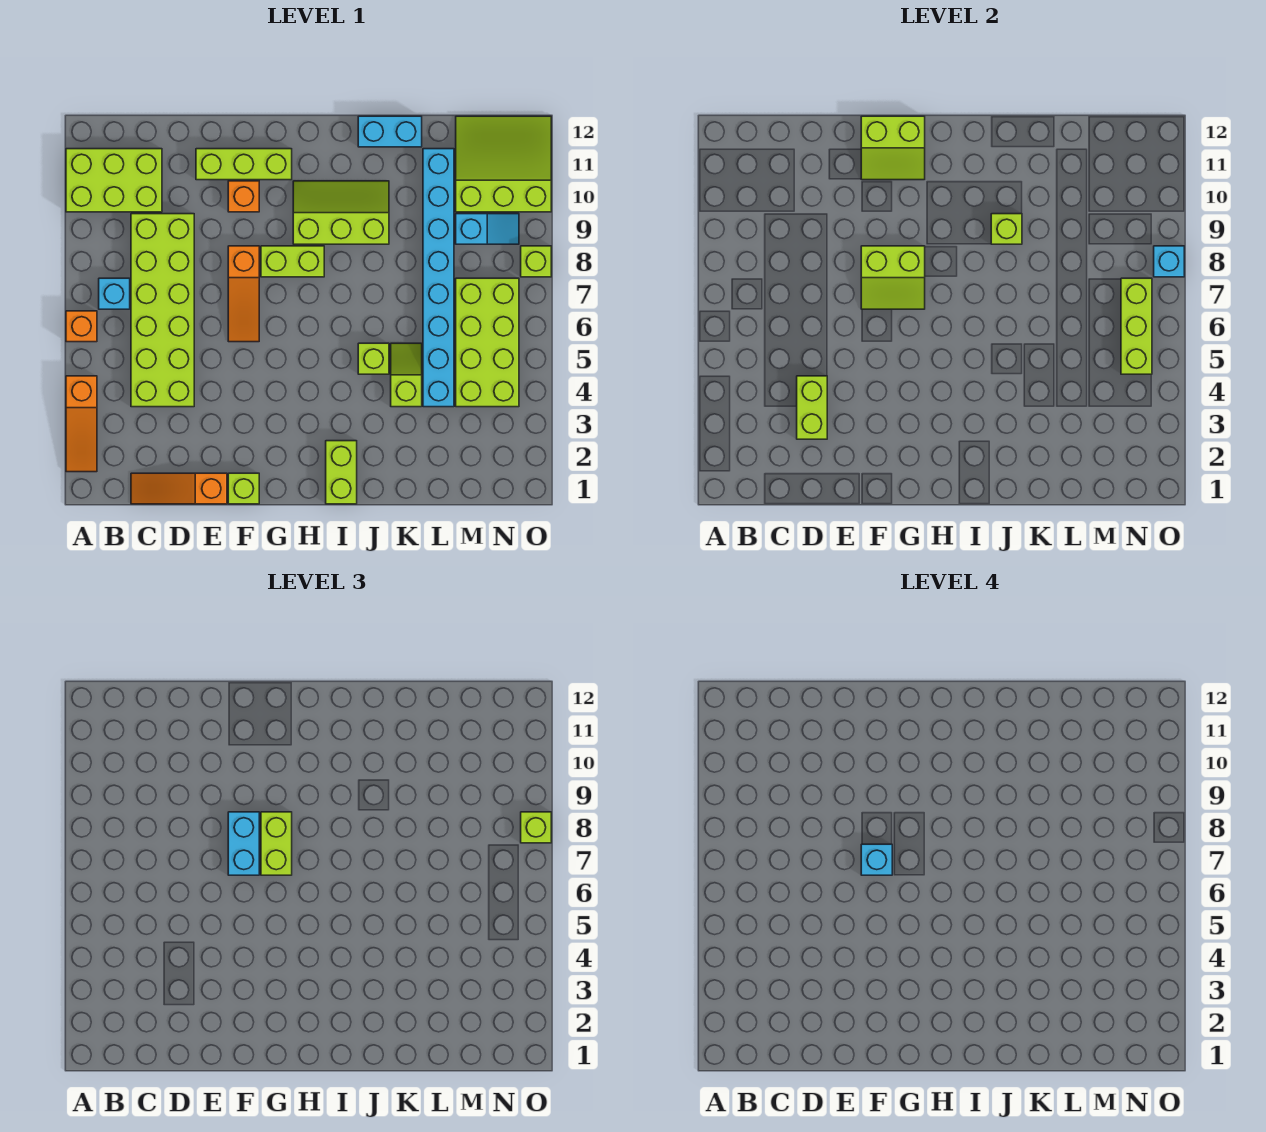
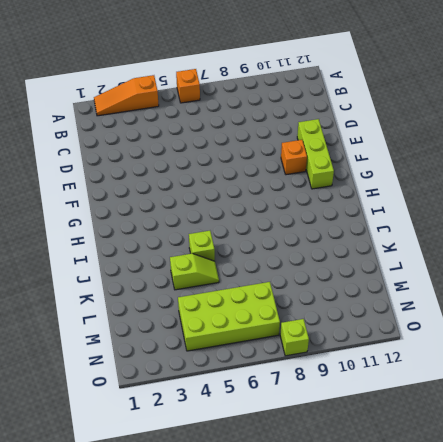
none -> lime 2x3 brick [66,149,162,212]
none -> cyan 1x1 brick [99,278,130,309]
none -> orange 1x3 slope [131,473,227,504]
none -> lime 2x6 brick [131,214,194,407]

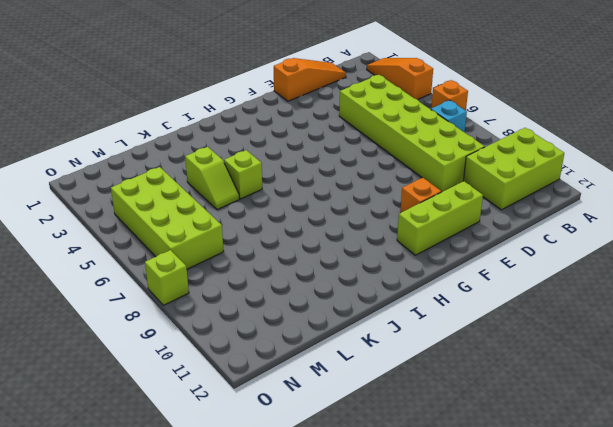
none -> lime 1x1 brick [228,473,259,504]
none -> orange 1x3 slope [228,246,259,342]
none -> lime 1x2 brick [261,246,324,277]
none -> lime 2x3 slope [293,181,389,244]

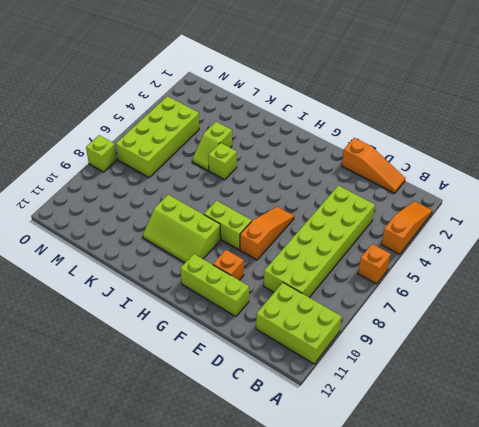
none -> cyan 1x1 brick [99,278,130,309]
none -> lime 1x1 brick [228,473,259,504]
none -> lime 1x2 brick [326,441,357,504]
none -> cyan 1x2 brick [358,116,422,147]

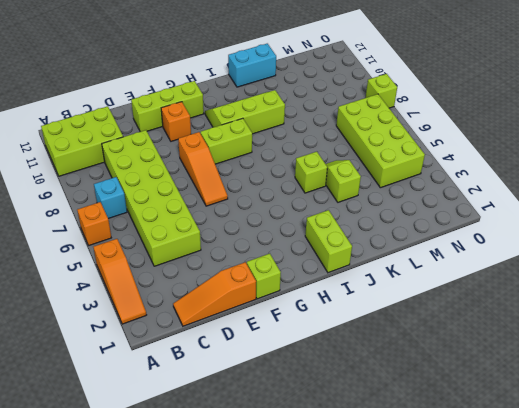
none -> cyan 1x8 brick [423,149,454,407]
none -> cyan 1x2 slope [456,214,519,244]
none -> lime 3x3 slope [456,116,551,212]
none -> lime 1x2 brick [797,376,827,439]

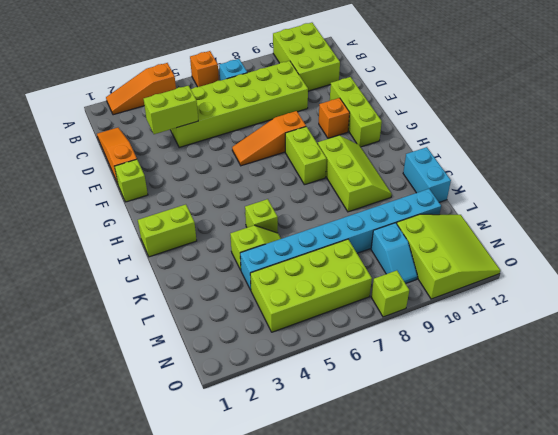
none -> lime 2x2 slope [861,246,925,309]
none -> lime 2x2 slope [861,116,925,180]
none -> lime 1x1 brick [991,214,1022,244]
none -> lime 1x3 brick [1121,278,1152,374]

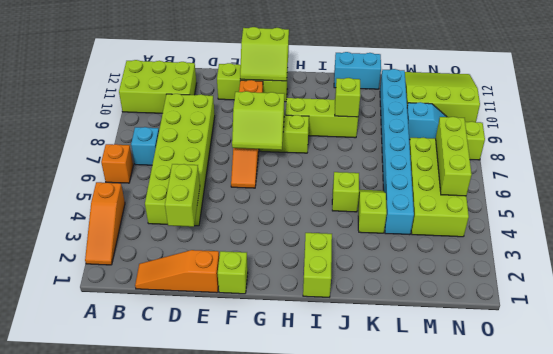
none -> cyan 1x1 brick [1154,246,1184,277]
none -> cyan 1x2 brick [228,812,259,875]
none -> lime 1x2 brick [261,812,292,875]
none -> lime 1x1 brick [521,812,551,843]

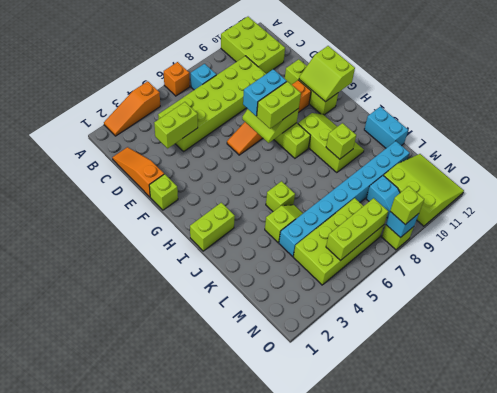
none -> cyan 1x1 brick [861,844,892,875]

